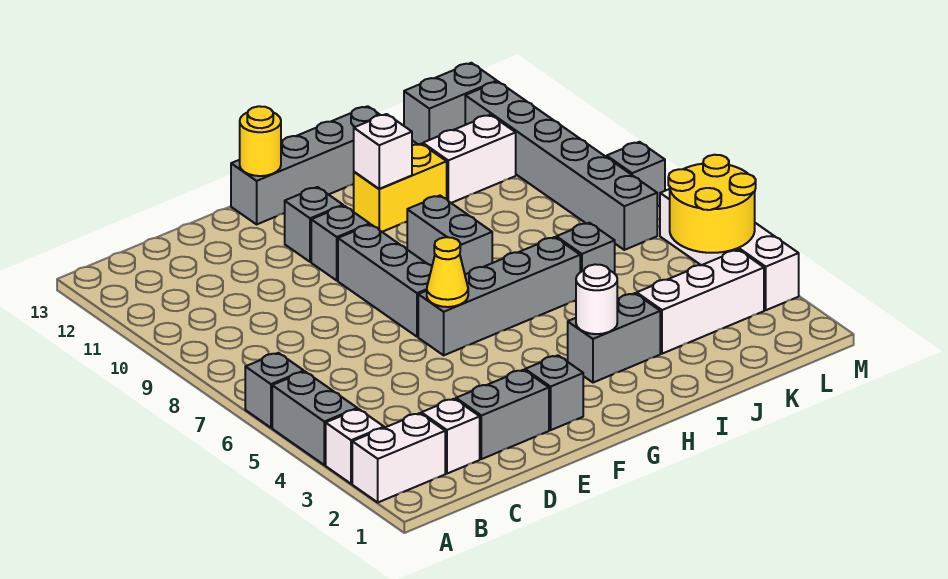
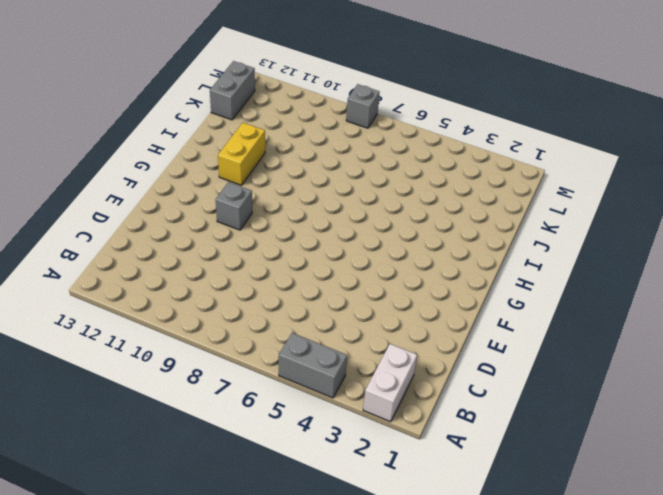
none -> white 1x1 brick [326,409,384,484]
none -> grey 1x1 brick [245,353,304,428]
none -> white 1x1 brick [421,399,480,474]

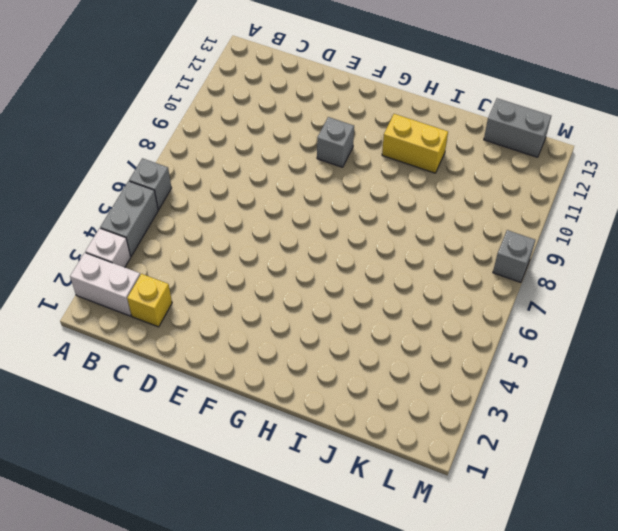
yellow 1x1 brick [127,274,172,327] -> white 1x1 brick [421,399,480,474]
none -> grey 1x2 brick [456,370,549,459]
none -> grey 1x1 brick [525,355,583,430]
none -> grey 1x4 brick [418,237,580,355]

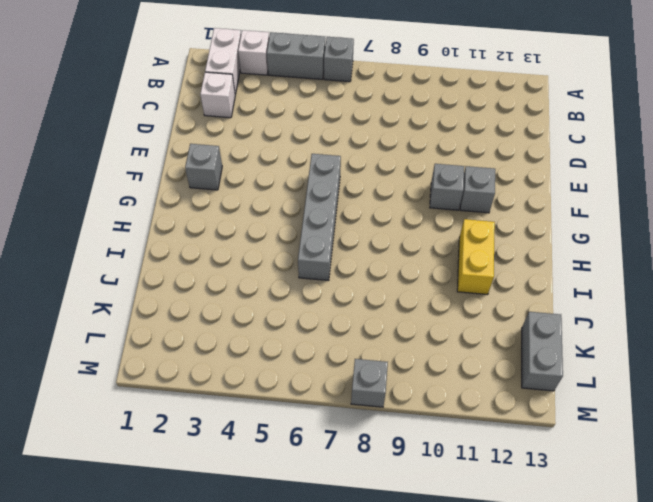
none -> grey 1x2 brick [456,370,549,459]
none -> grey 1x3 brick [338,224,432,337]
none -> grey 1x4 brick [231,106,380,224]

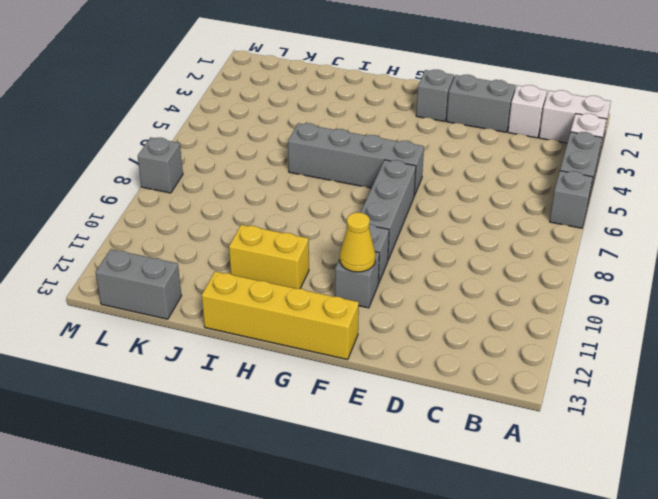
yellow 1x1 cone [340,213,376,272] -> yellow 1x1 cone moved to [427,237,468,307]
yellow 1x4 brick [202,271,359,360] -> grey 1x4 brick [231,106,380,224]
none -> grey 1x2 brick [568,293,660,383]
none -> grey 1x2 brick [407,196,492,274]
none -> white 1x3 brick [637,250,764,354]

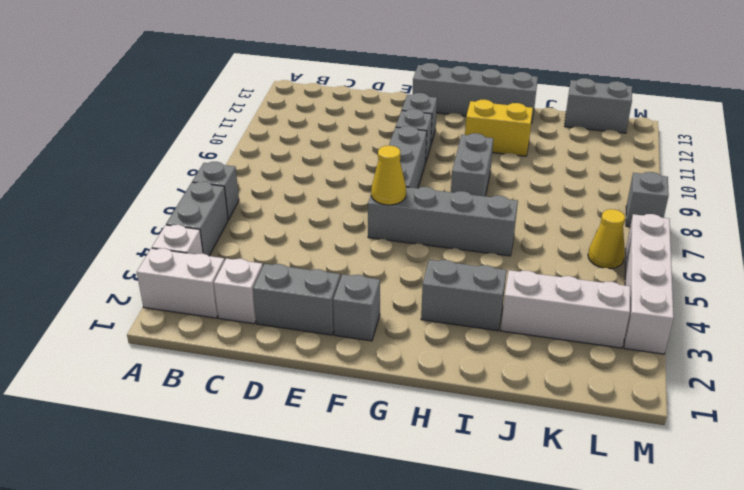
yellow 1x1 cone [588,209,625,269] -> none
none -> grey 1x1 brick [556,223,615,274]
none -> white 1x2 brick [423,115,516,203]
none -> grey 1x6 brick [465,82,657,250]

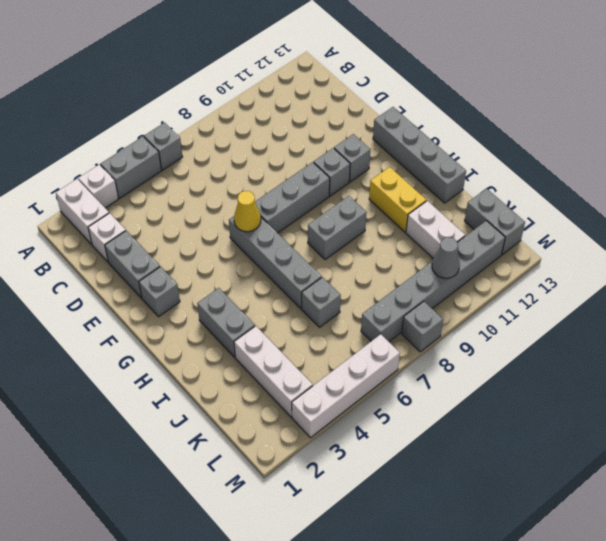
grey 1x1 cone [432,237,460,278] -> none
none -> yellow 1x1 round brick [240,106,281,176]
none -> white 1x1 round brick [576,264,617,334]
none -> white 1x1 brick [354,114,412,189]

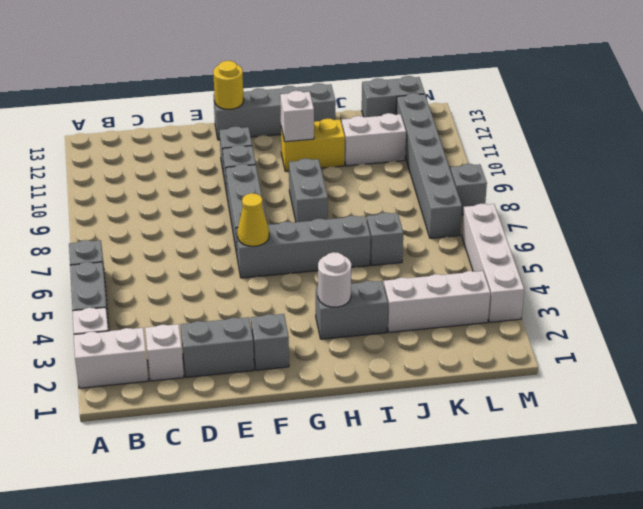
none -> yellow 2x2 round brick [668,155,756,253]

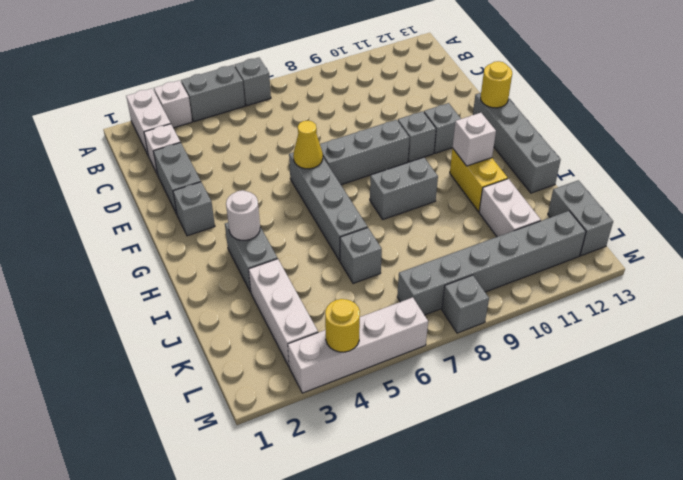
yellow 1x1 round brick [325,299,360,352] -> yellow 2x2 round brick [668,155,756,253]

